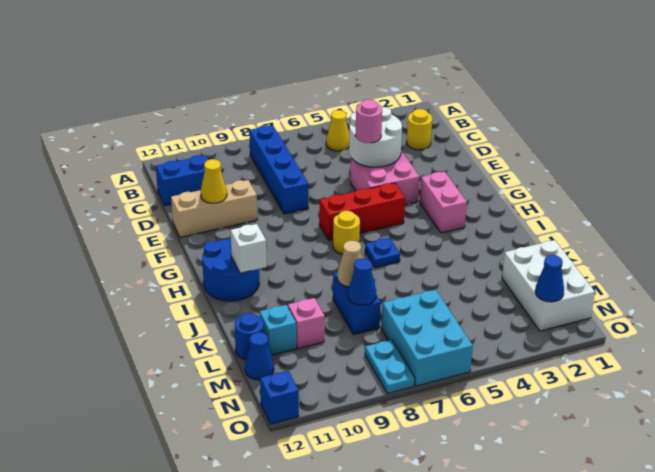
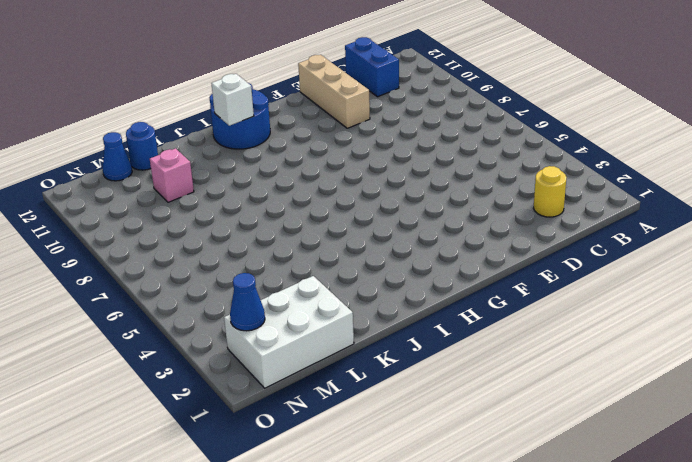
none -> yellow 1x1 cone [326,110,349,151]
none -> blue 1x4 brick [249,125,308,214]
none -> pink 2x2 brick [350,151,420,205]

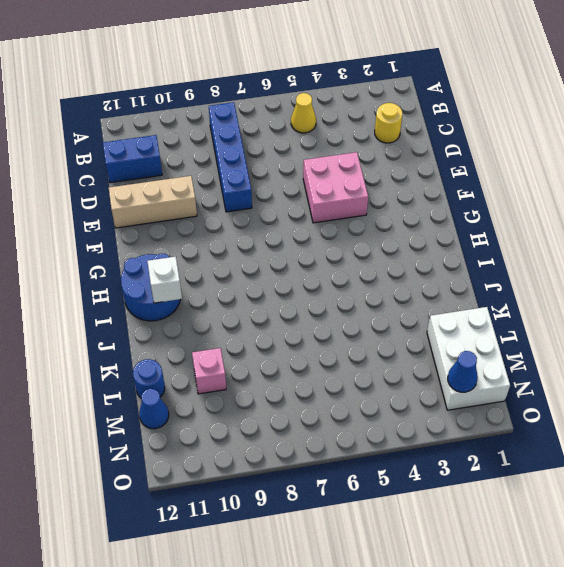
none -> pink 1x2 brick [420,172,467,233]
none -> red 1x3 brick [319,183,405,240]
none -> yellow 1x1 round brick [333,211,360,254]

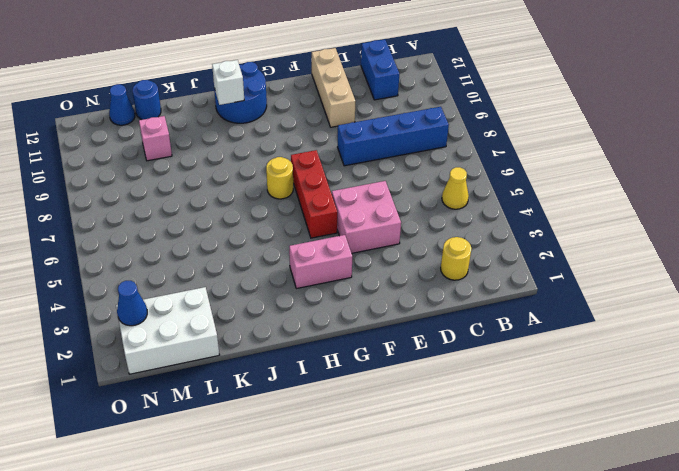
none -> blue 1x1 plate [365,238,400,268]
none -> blue 1x2 brick [333,272,381,335]
none -> cyan 1x1 brick [260,305,296,355]

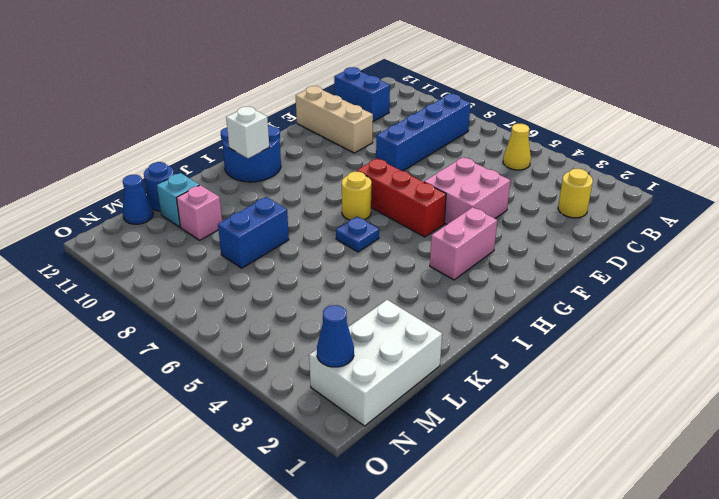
none -> cyan 2x3 brick [381,289,473,386]
none -> cyan 1x2 plate [365,340,415,394]
none -> blue 1x1 brick [260,371,299,424]

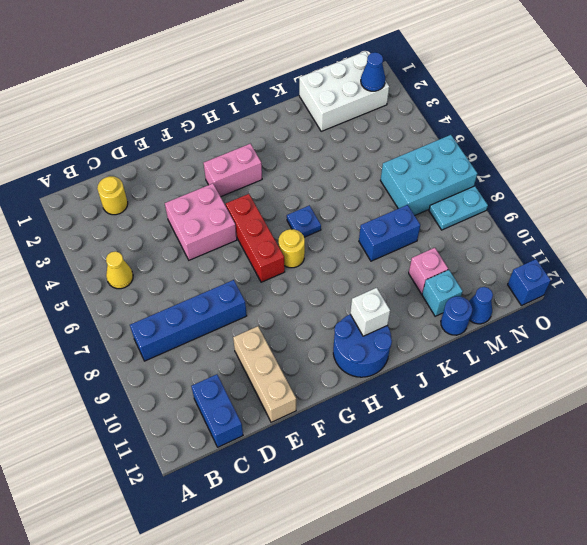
none -> white 2x2 round brick [349,107,402,167]
none -> yellow 1x1 cone [200,159,227,203]
none -> tan 1x1 cone [337,241,362,287]

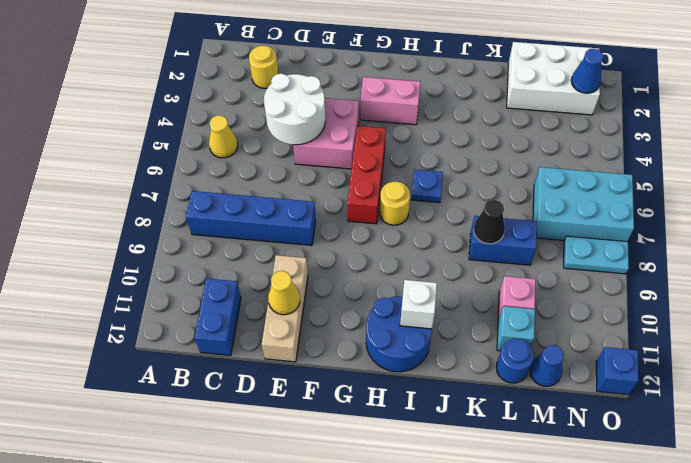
black 1x1 cone [474,199,505,244] -> tan 1x1 cone [337,241,362,287]
none -> blue 1x1 cone [348,258,376,305]
none -> pink 1x1 round brick [356,99,382,143]

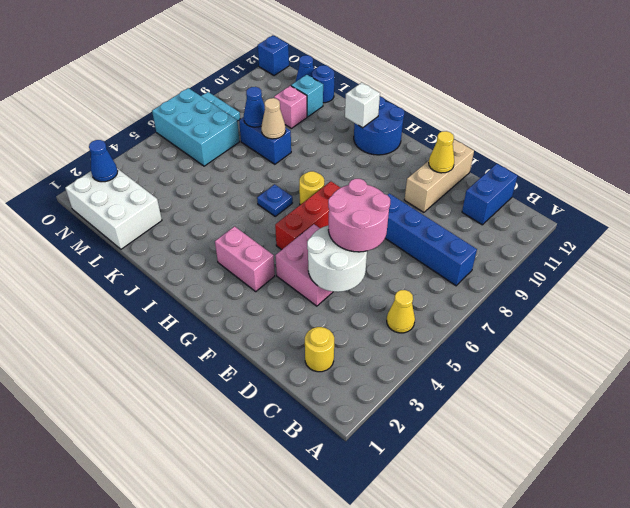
pink 2x2 round brick [328,179,390,252] -> pink 1x1 round brick [356,99,382,143]

